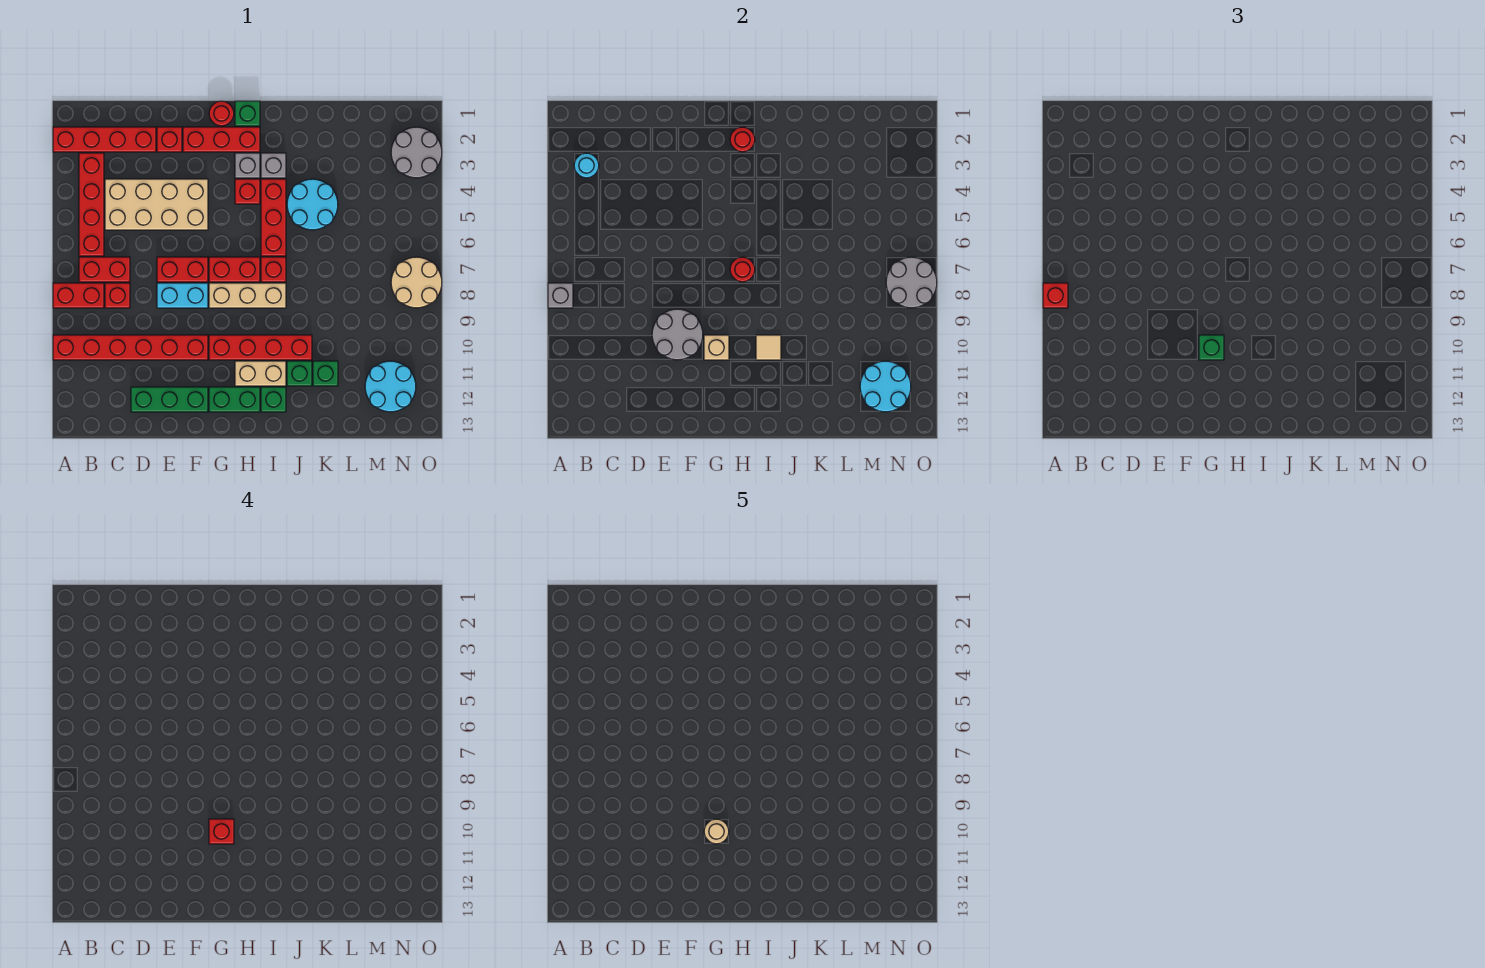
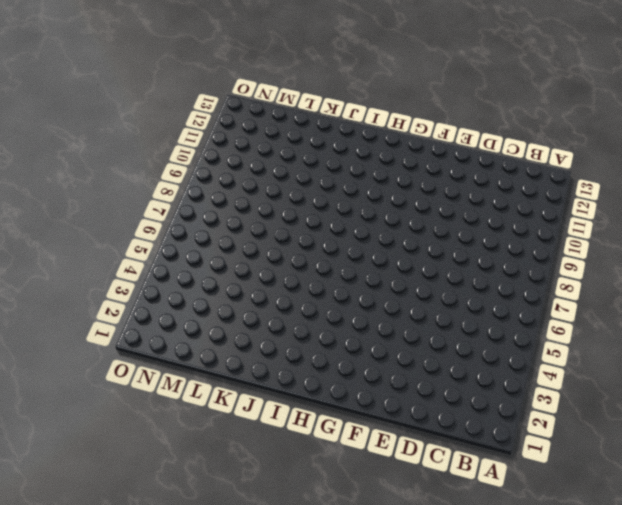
none -> red 1x4 brick [53,127,156,152]
none -> red 1x2 brick [53,283,104,308]
none -> red 1x6 brick [53,335,208,360]
none -> red 1x4 brick [79,153,104,256]

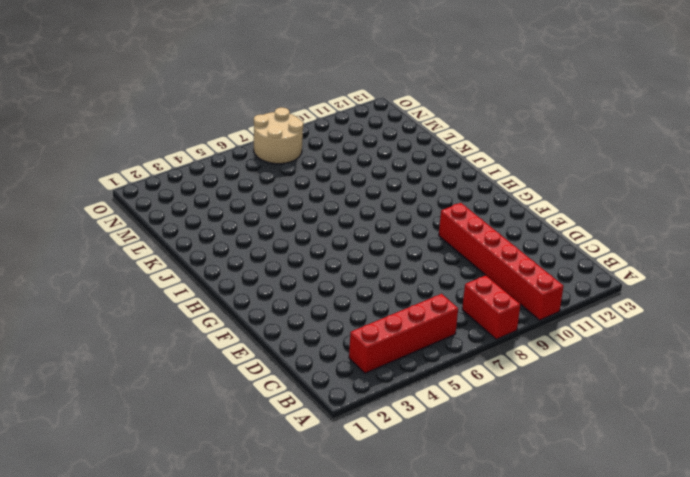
none -> red 1x4 brick [53,127,156,152]
none -> red 1x2 brick [79,257,130,282]
none -> tan 2x4 brick [105,179,208,230]
none -> red 1x1 brick [105,283,130,308]

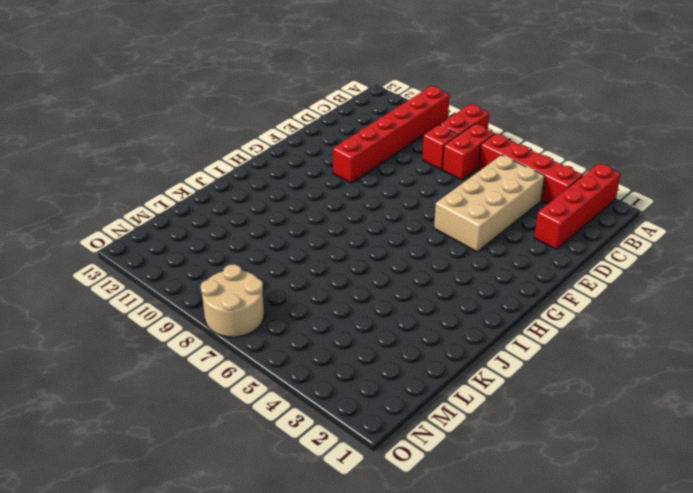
none -> green 1x3 brick [131,387,208,412]
none -> red 1x1 brick [157,127,182,152]
none -> red 1x2 brick [157,257,208,282]
none -> cyan 1x2 brick [157,283,208,308]

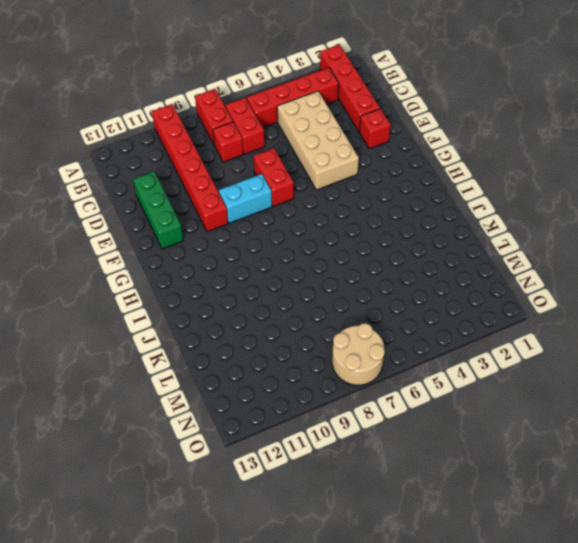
cyan 1x2 brick [219,174,272,223] -> cyan 1x2 brick turned to [157,283,208,308]
none -> red 1x3 brick [183,127,260,152]
none -> red 1x1 round brick [209,101,234,126]
none -> red 1x2 brick [209,257,260,282]
none -> tan 1x3 brick [209,283,286,308]

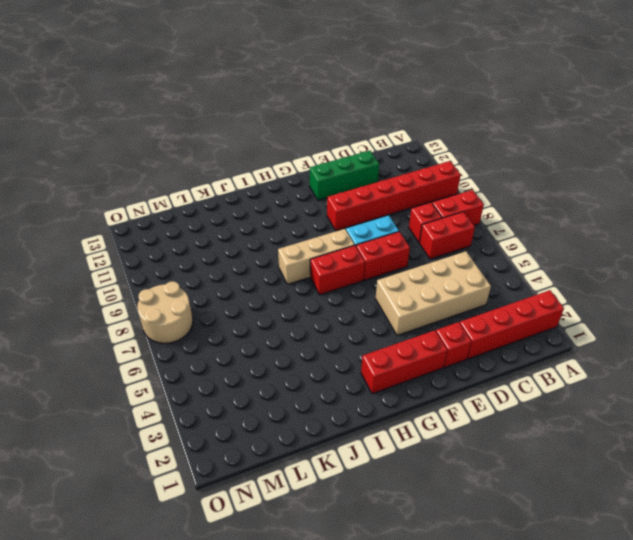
none -> red 1x4 brick [79,153,104,256]
none -> red 1x1 round brick [209,101,234,126]
none -> red 1x4 brick [209,335,312,360]
none -> green 1x2 brick [209,387,260,412]

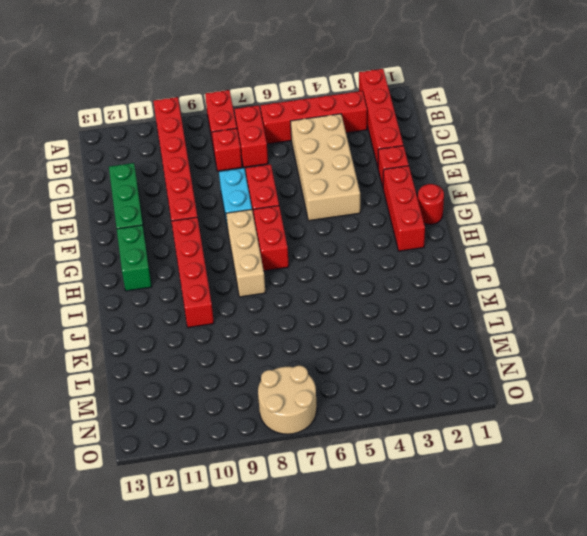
none -> green 1x1 brick [235,101,260,126]
none -> grey 1x1 brick [235,153,260,178]
none -> red 1x1 brick [235,179,260,204]
none -> tan 1x2 brick [235,361,286,386]

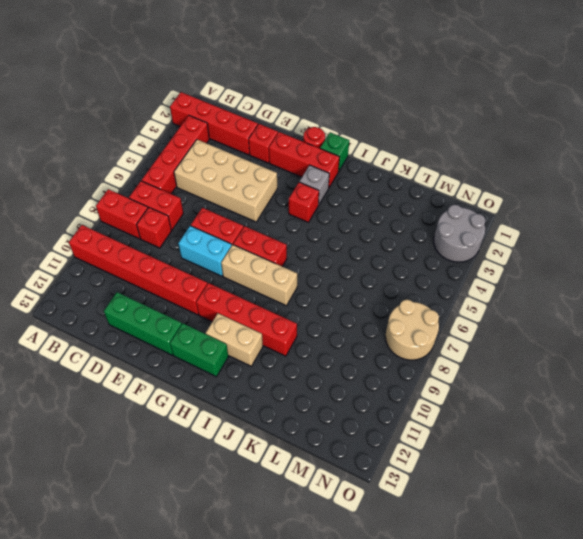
none -> grey 1x1 brick [261,153,286,178]
none -> red 1x3 brick [261,179,286,256]
none -> red 1x1 brick [261,257,286,282]
none -> green 1x1 brick [261,387,286,412]

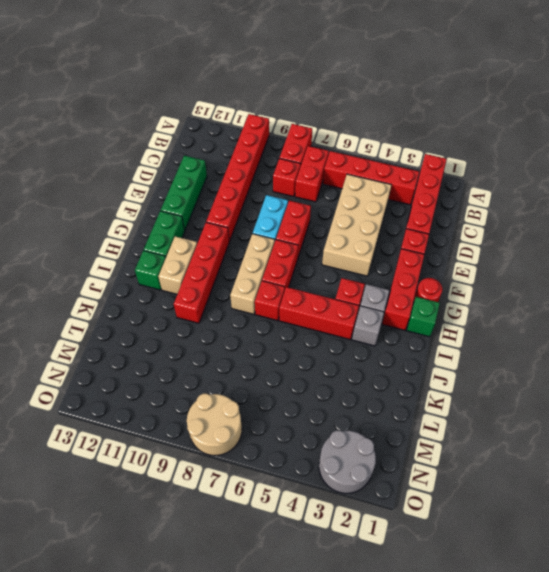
none -> cyan 2x2 round brick [287,179,338,230]
none -> green 1x1 brick [287,361,312,386]
none -> green 1x1 brick [313,361,338,386]
none -> cyan 2x2 round brick [365,361,416,412]

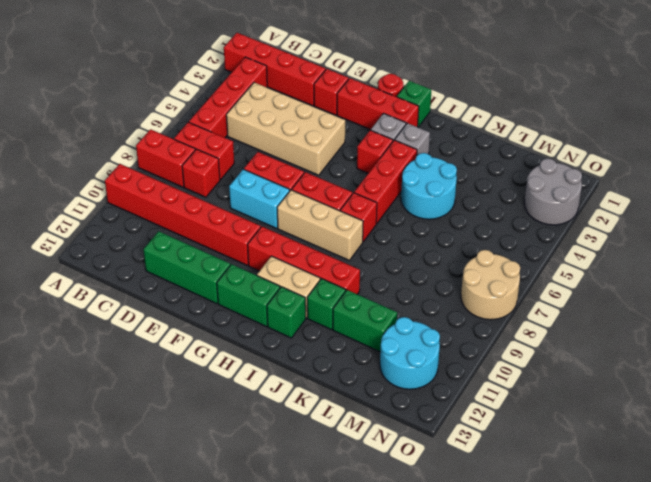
green 1x2 brick [333,290,397,352] -> green 1x1 brick [313,361,338,386]
none -> grey 1x1 brick [548,283,573,308]
none -> cyan 1x1 round brick [574,153,599,178]
none -> grey 2x2 round brick [652,309,703,360]
none -> tan 1x1 brick [704,335,729,360]

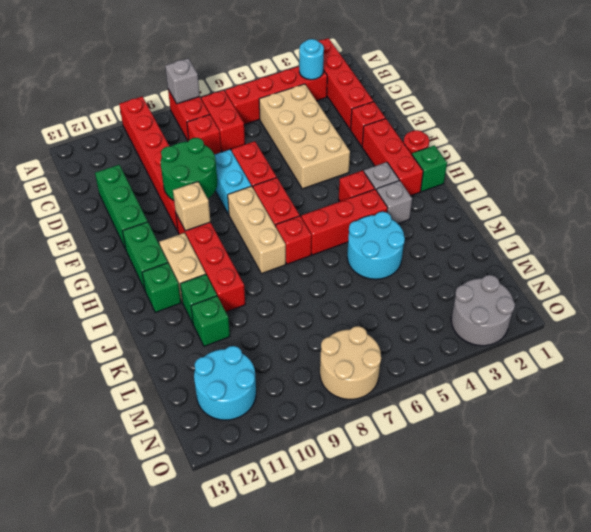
green 2x2 round brick [161,138,217,200] -> grey 2x2 round brick [652,309,703,360]
none -> red 1x1 round brick [730,127,755,152]
none -> red 1x1 round brick [730,257,755,282]
none -> tan 1x1 tile [756,335,781,360]
none -> cyan 2x2 round brick [860,361,911,412]

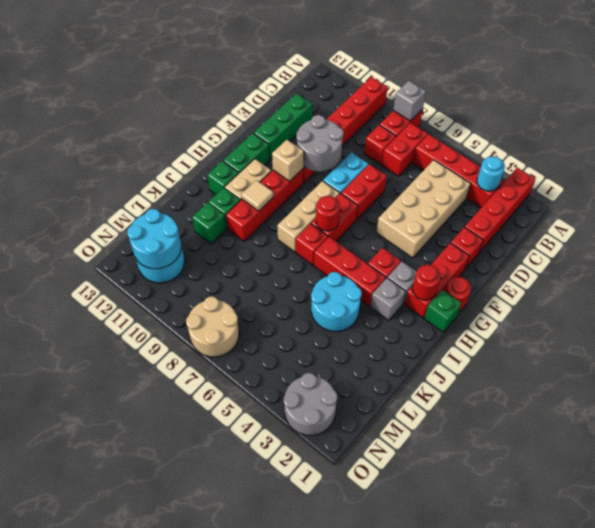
none -> grey 2x2 round brick [886,257,937,308]
none -> red 1x1 brick [1043,283,1068,308]
none -> green 1x1 brick [1199,335,1224,360]
none -> red 1x1 brick [209,819,234,844]

